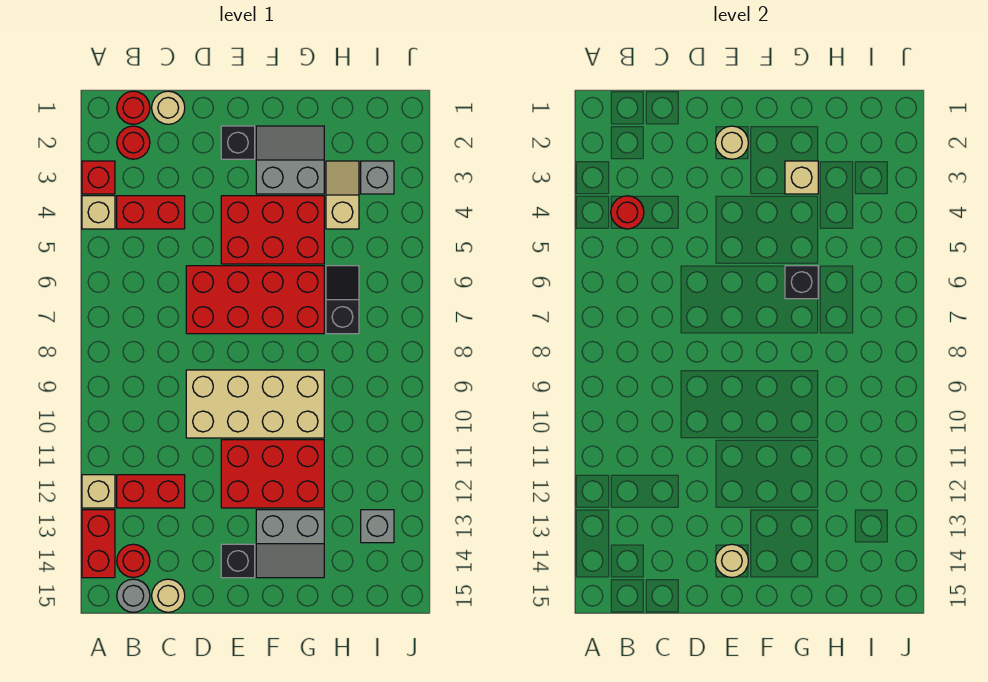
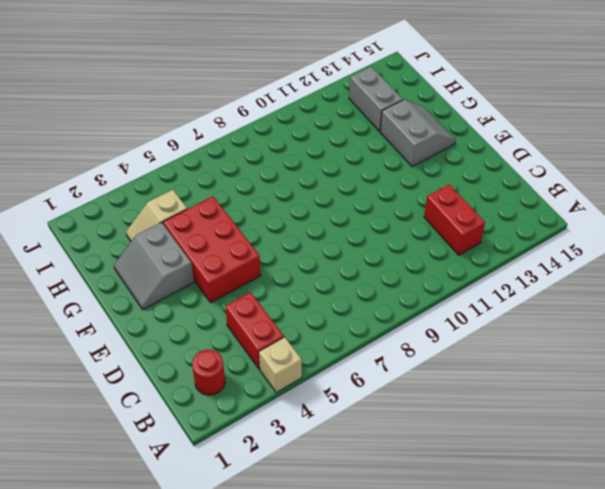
grey 1x2 brick [349,67,403,131] -> grey 1x1 brick [361,510,394,543]
none -> red 1x1 brick [82,161,115,194]
none -> tan 1x1 brick [82,475,115,508]
none -> red 1x2 brick [82,510,115,578]

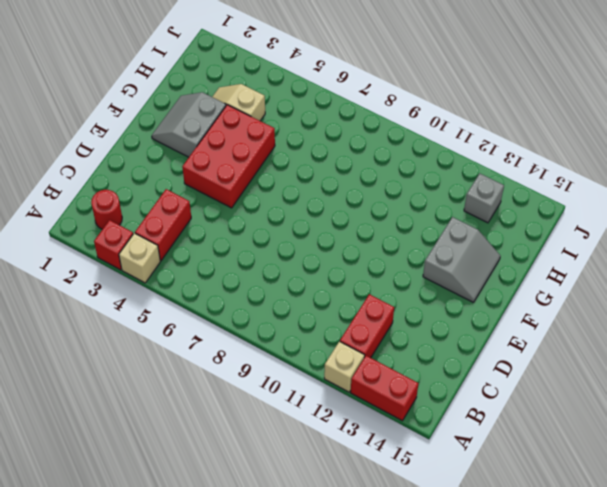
none -> red 1x1 round brick [117,91,150,124]
none -> red 1x1 round brick [117,544,150,578]
none -> grey 1x1 round brick [117,579,150,612]

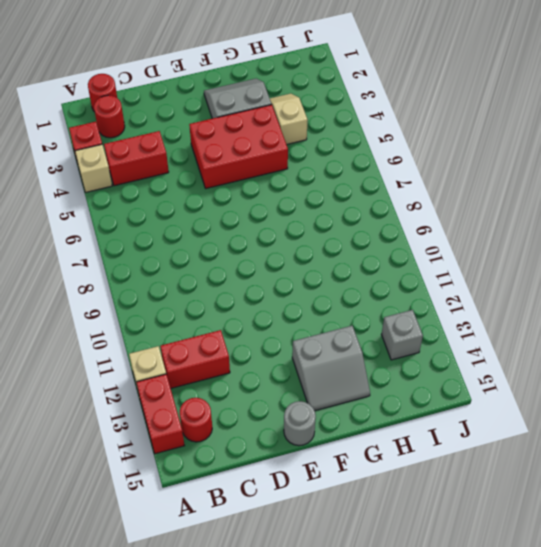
grey 1x1 round brick [284,401,316,446] -> grey 1x1 round brick moved to [117,579,150,612]
none -> tan 1x1 round brick [152,91,185,124]
none -> tan 1x1 round brick [152,579,185,612]
none -> red 2x4 brick [186,266,324,334]

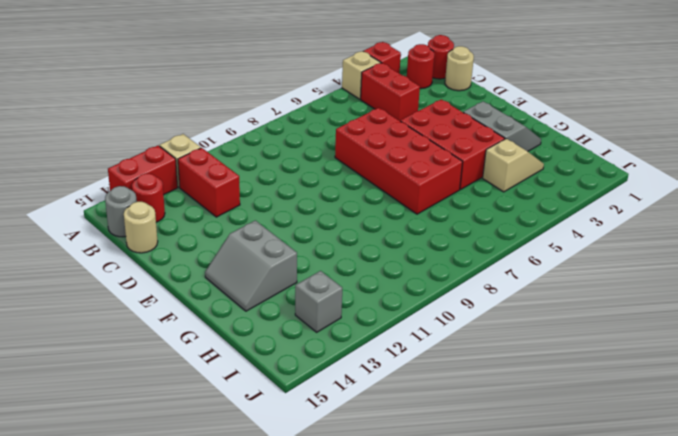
none -> tan 2x4 brick [186,370,324,438]
none -> black 1x1 brick [221,126,255,159]
none -> red 2x3 brick [221,440,324,508]

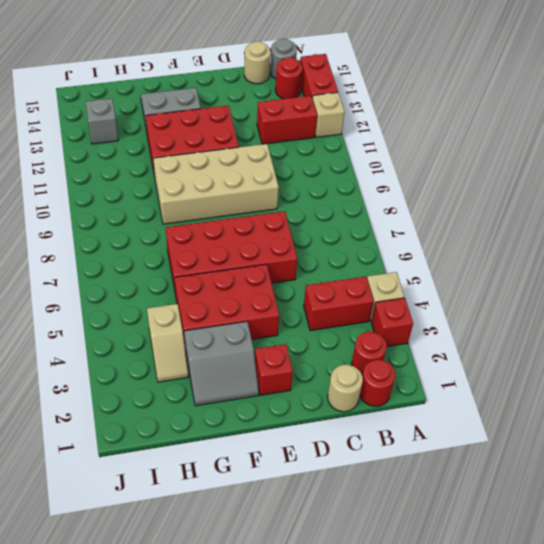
red 1x1 brick [255,344,293,395] -> black 1x1 brick [221,126,255,159]
none -> black 1x1 brick [221,544,255,578]
none -> black 1x2 slope [326,266,359,334]
none -> grey 1x1 brick [361,161,394,194]

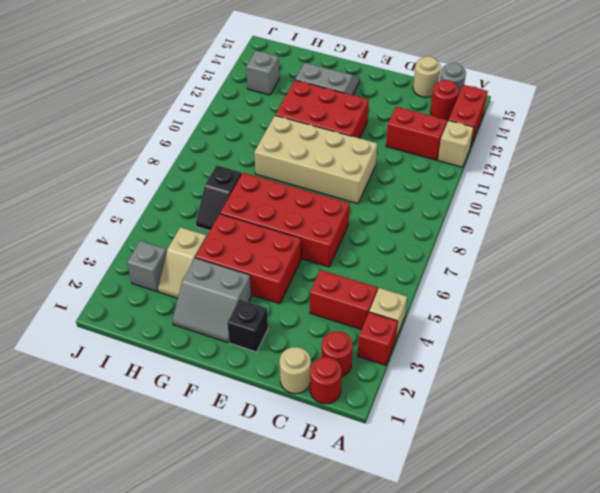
none -> black 1x1 brick [221,544,255,578]
none -> red 1x1 round brick [611,196,644,229]
none -> tan 1x1 round brick [715,126,748,159]

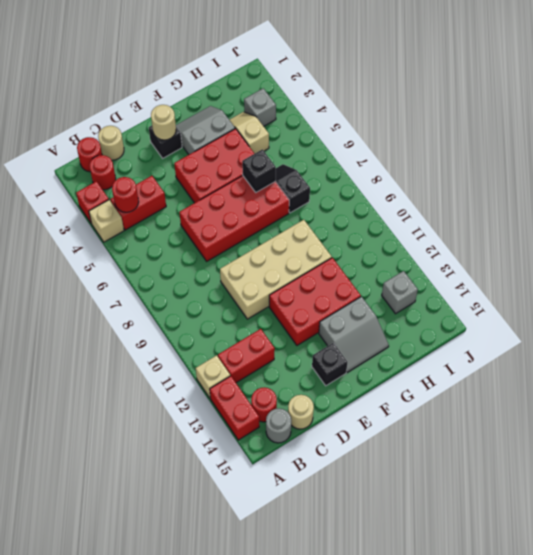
none -> tan 1x1 round brick [715,544,748,577]
none -> tan 1x1 brick [785,161,818,194]

